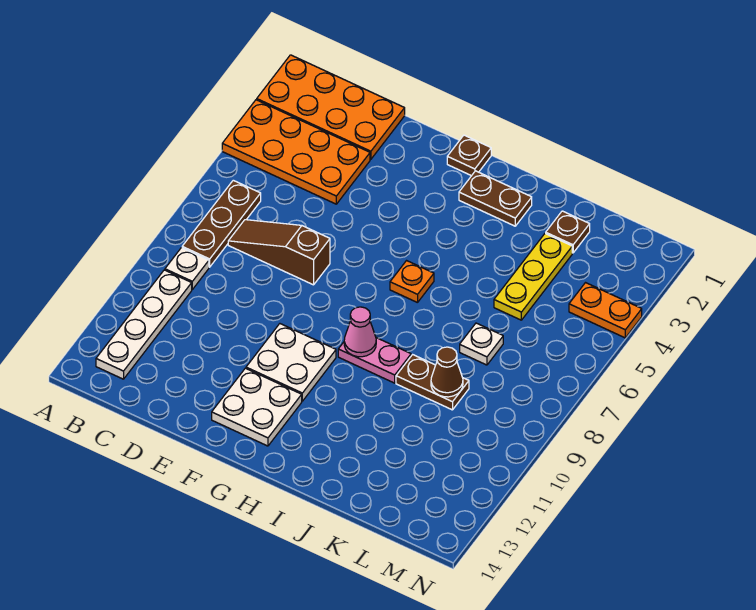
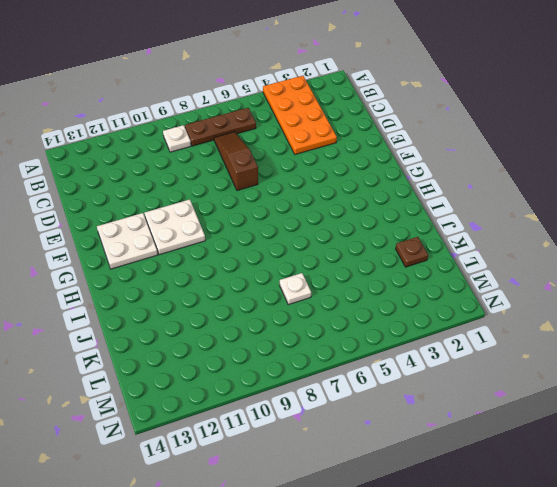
none -> orange 2x4 plate [257,55,405,159]
none -> white 1x4 plate [96,270,192,379]
none -> brown 1x1 plate [447,135,491,176]

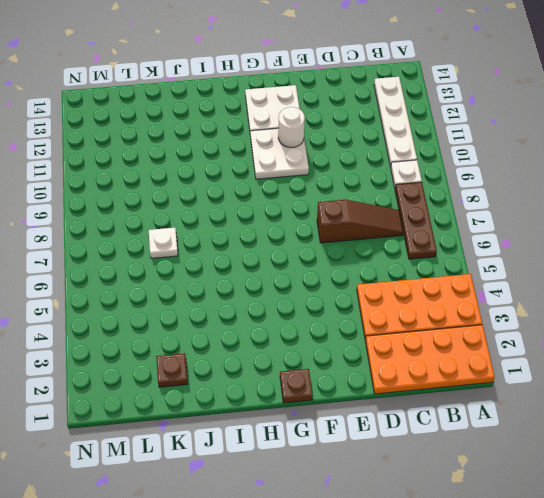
white 1x1 round brick [278,107,305,148] -> none
none -> brown 1x2 plate [459,171,532,226]
none -> orange 1x1 plate [390,261,434,303]
none -> pink 1x2 plate [338,338,411,383]

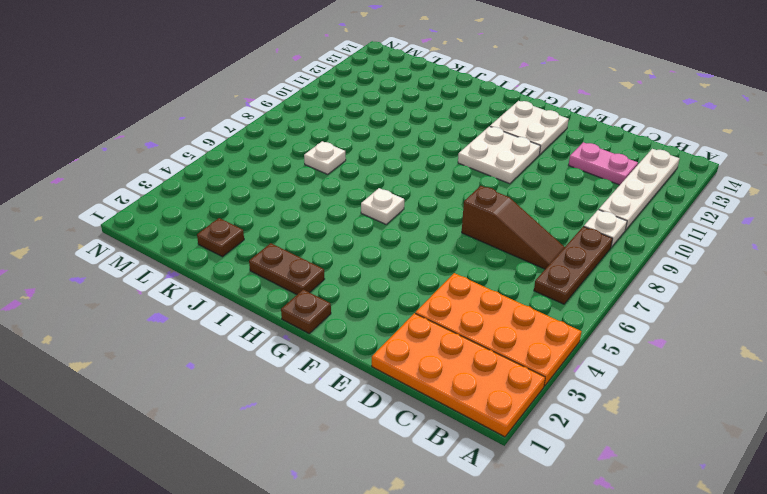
pink 1x2 plate [569,142,638,185] -> pink 1x2 plate moved to [338,338,411,383]
white 1x1 plate [361,188,404,224] -> orange 1x1 plate [390,261,434,303]
none -> brown 1x2 plate [396,355,469,410]
none -> yellow 1x3 plate [494,233,572,320]
none -> orange 1x2 plate [569,283,642,338]

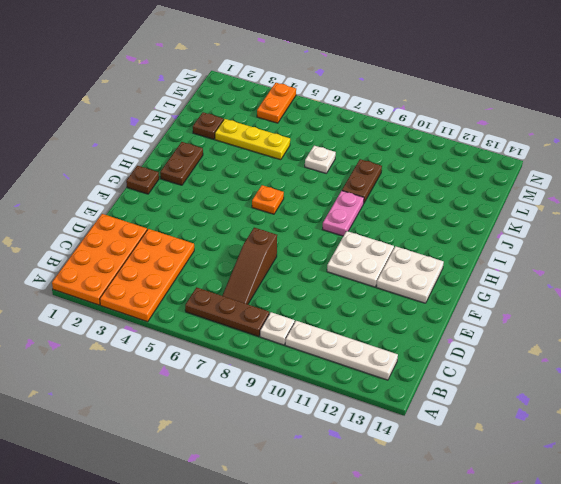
none -> pink 1x1 cone [344,307,376,357]
none -> brown 1x1 cone [431,347,463,397]

